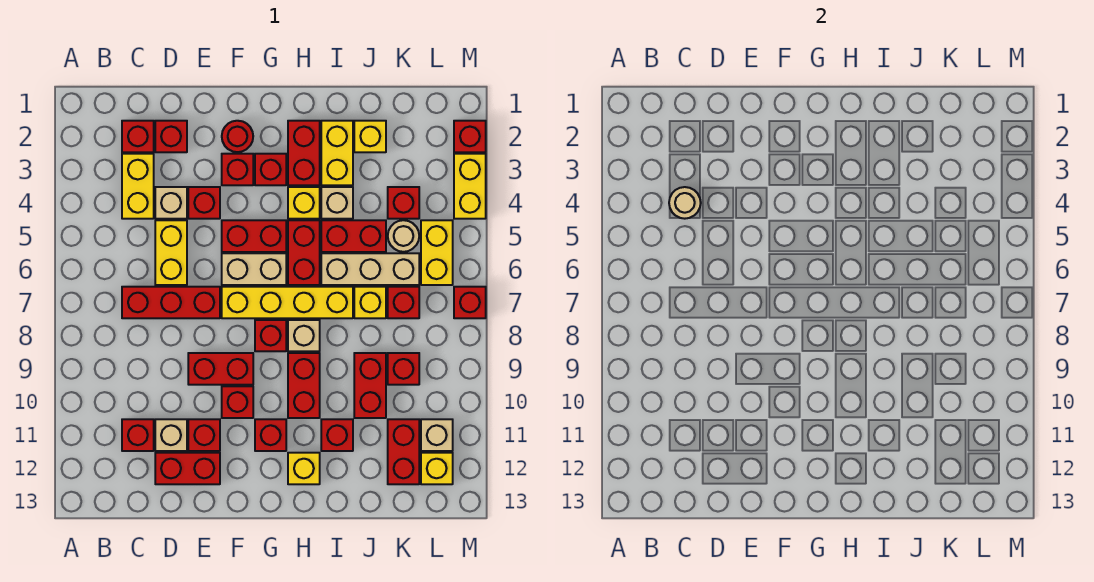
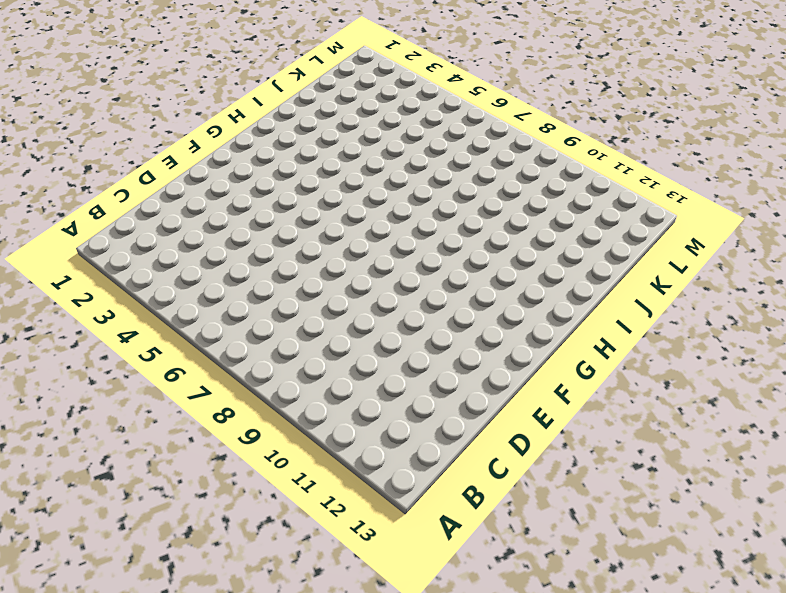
none -> red 1x1 brick [122,121,154,152]
none -> yellow 1x2 brick [122,154,154,219]
none -> red 1x3 brick [122,287,220,318]
none -> red 1x1 brick [122,419,154,451]

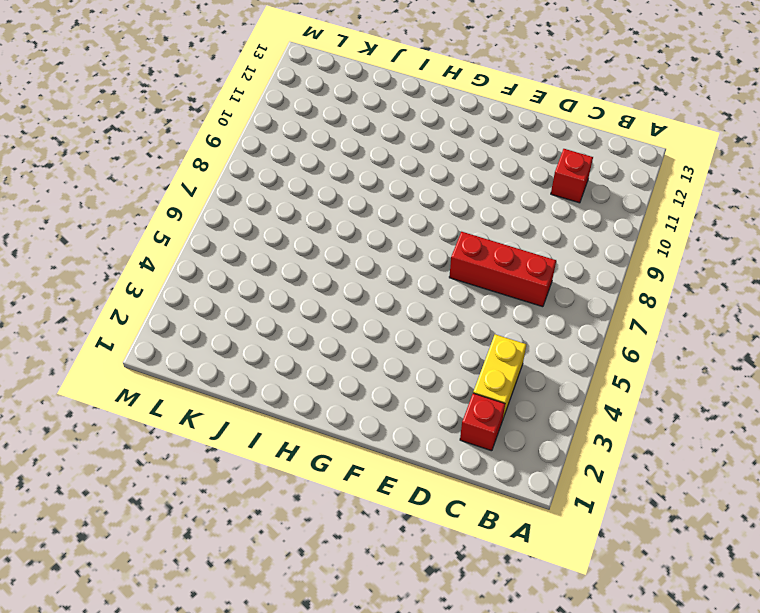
none -> red 1x1 brick [155,121,187,152]
none -> tan 1x1 brick [155,187,187,219]
none -> yellow 1x2 brick [155,220,187,285]
none -> tan 1x1 brick [155,419,187,451]

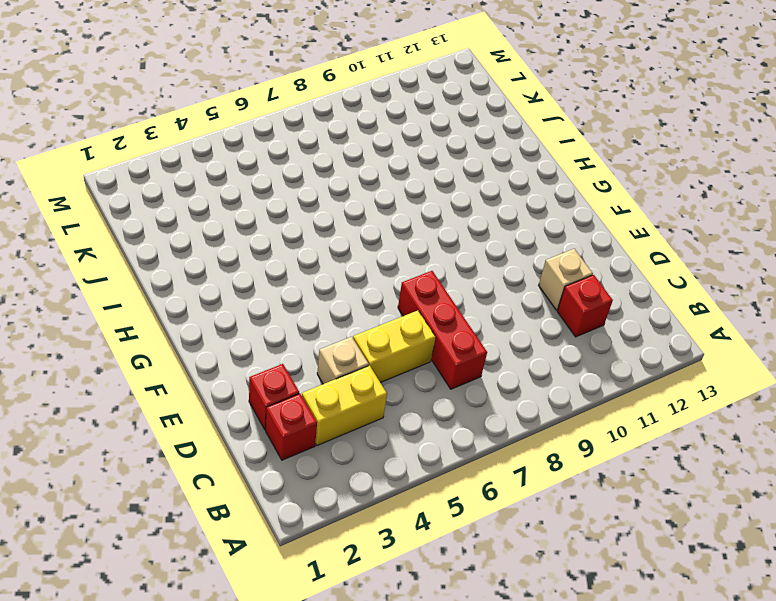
none -> red 1x2 brick [155,453,220,484]
none -> red 1x1 brick [188,187,220,219]
none -> red 1x2 brick [188,353,253,385]
none -> red 1x1 brick [188,419,220,451]

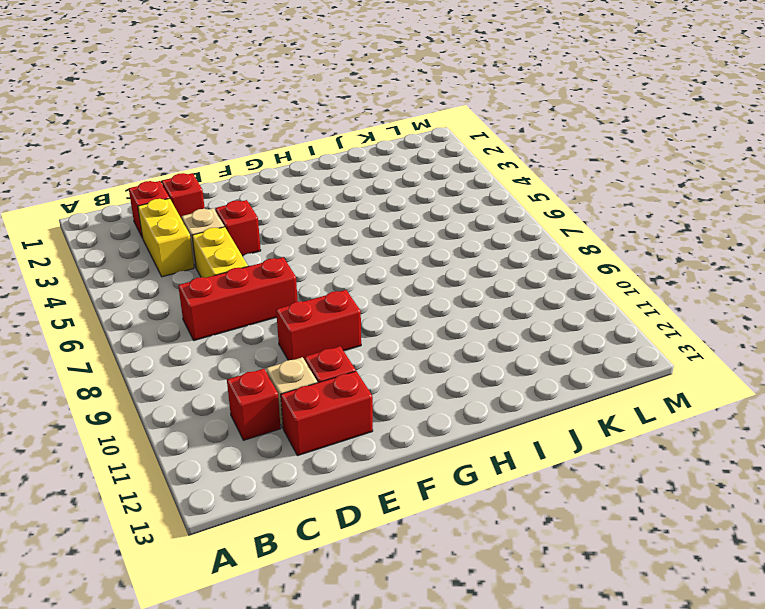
none -> red 1x1 round brick [222,121,253,152]
none -> red 1x1 brick [222,154,253,185]
none -> red 1x2 brick [222,220,286,252]
none -> tan 1x2 brick [222,253,286,285]

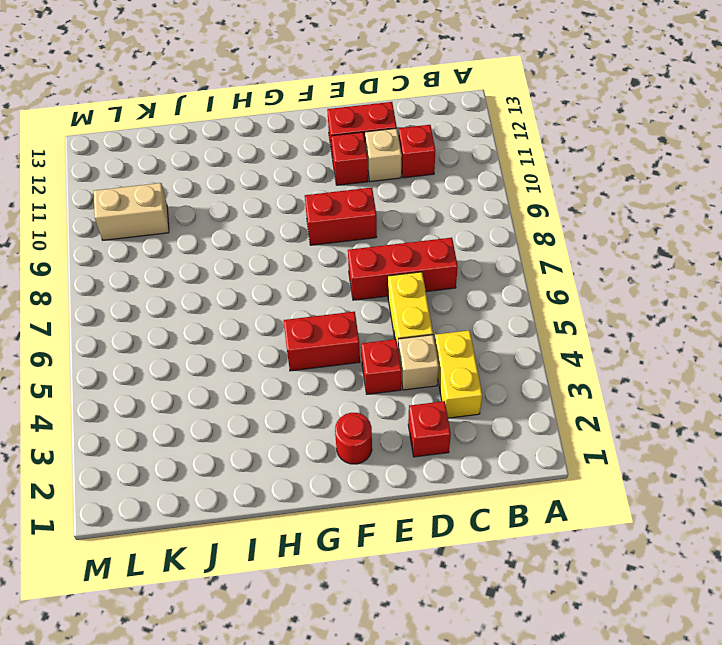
tan 1x2 brick [94,183,169,240] -> tan 1x2 brick moved to [222,253,286,285]
none -> red 1x1 brick [122,121,154,152]
none -> red 1x1 brick [222,154,253,185]
none -> yellow 1x4 brick [222,287,353,318]
none -> red 1x1 brick [222,386,253,418]

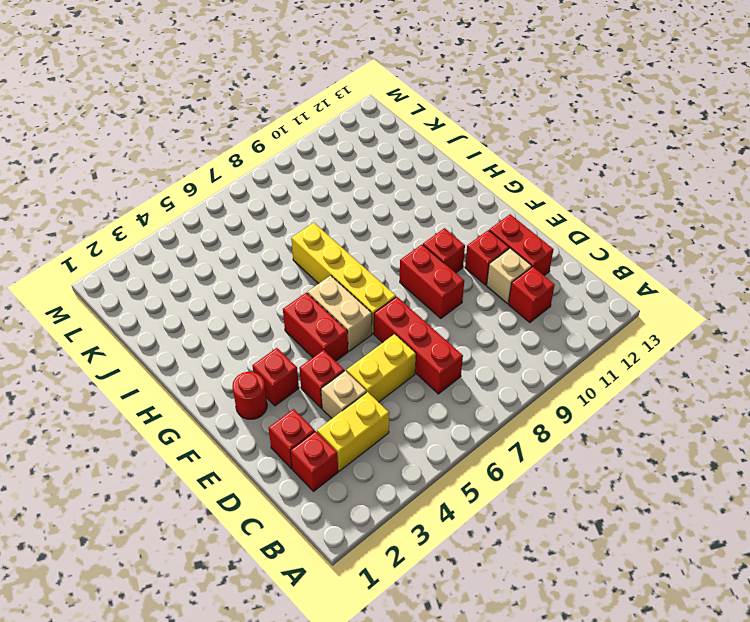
none -> red 1x1 brick [255,154,286,185]
none -> red 1x1 brick [255,320,286,351]
none -> red 1x1 brick [255,419,286,451]
none -> red 1x2 brick [288,121,320,185]

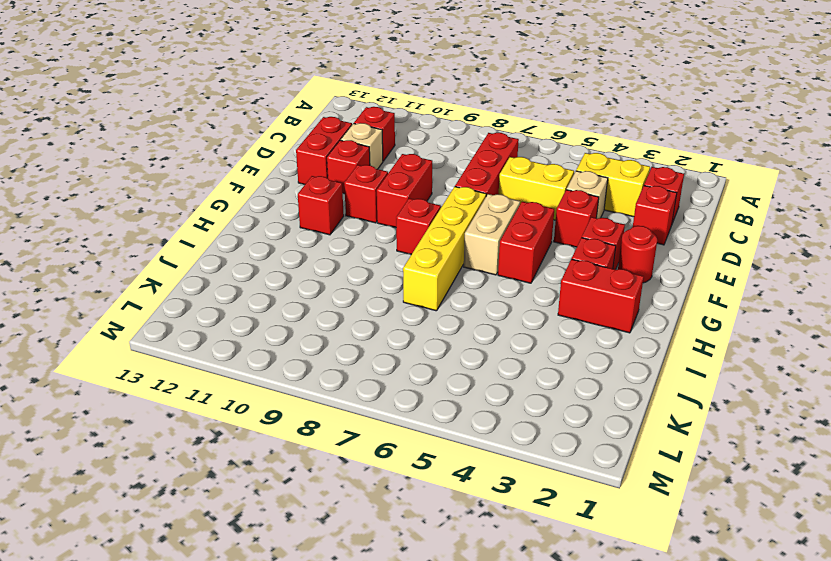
none -> yellow 1x1 brick [288,187,320,219]
none -> red 1x2 brick [288,220,320,285]
none -> tan 1x1 brick [288,320,320,351]
none -> red 1x2 brick [288,353,320,418]

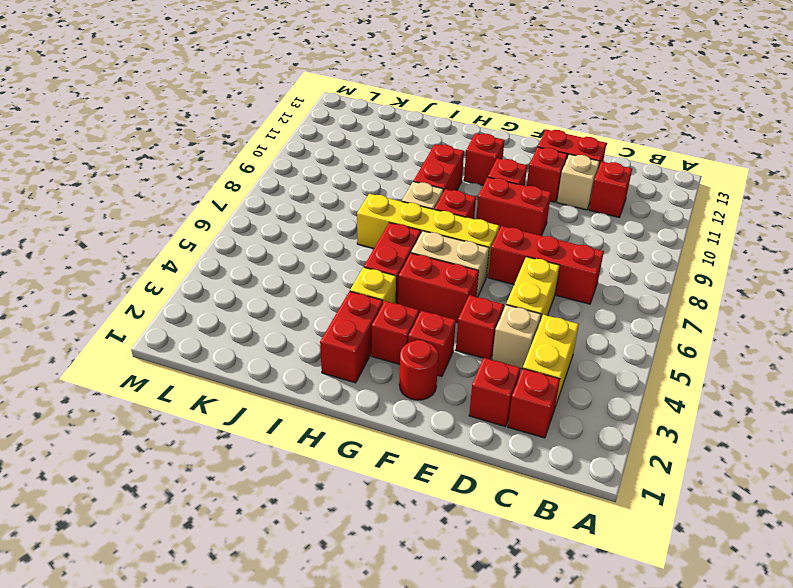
none -> yellow 1x1 brick [288,453,320,484]
none -> yellow 1x2 brick [321,121,353,185]
none -> tan 1x1 brick [321,187,353,219]
none -> red 1x2 brick [321,220,386,252]

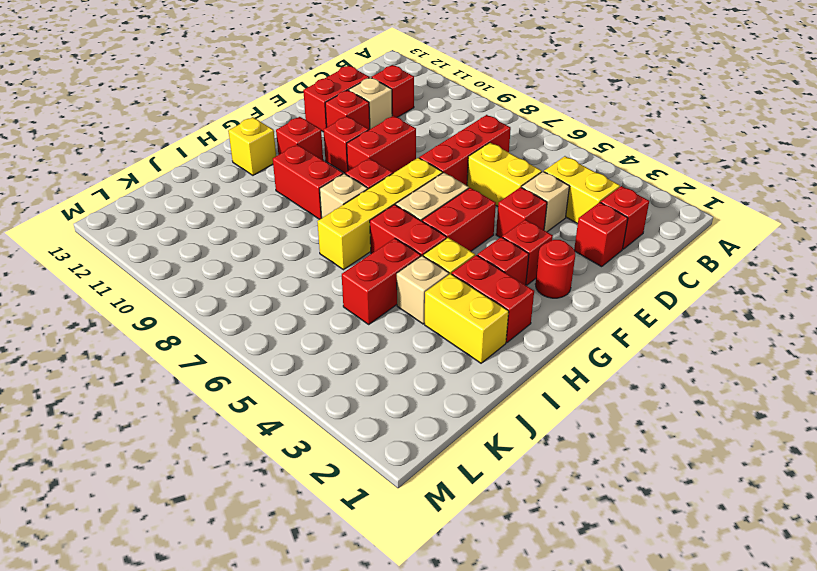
none -> tan 1x3 brick [321,253,419,285]
none -> red 1x1 brick [321,419,353,451]
none -> yellow 1x1 brick [354,121,386,152]
none -> yellow 1x1 brick [354,287,386,318]

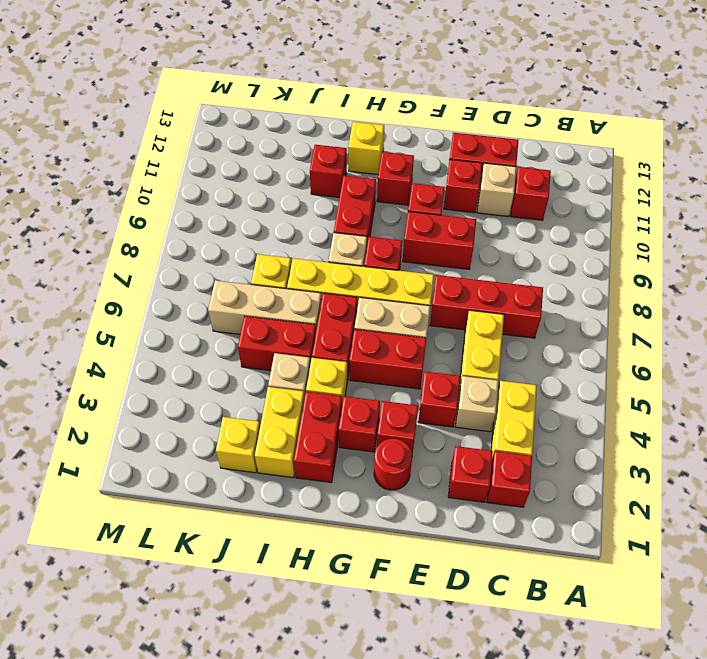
none -> red 1x2 brick [354,353,386,418]
none -> red 1x1 brick [388,187,419,219]
none -> tan 1x1 round brick [388,220,419,252]
none -> red 1x1 brick [388,287,419,318]

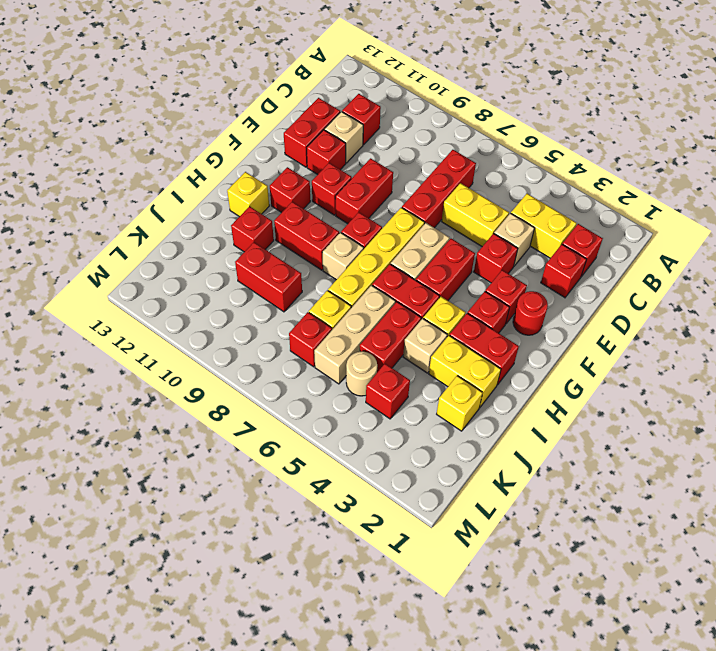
none -> red 1x1 brick [388,353,419,385]
none -> red 1x2 brick [388,419,419,484]
none -> yellow 1x2 brick [421,220,453,285]
none -> tan 1x1 brick [421,419,453,451]

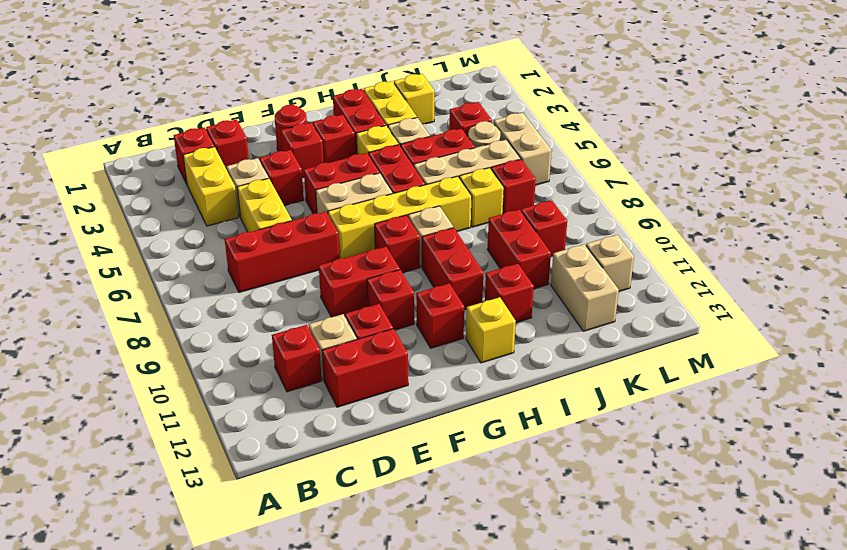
tan 1x2 brick [551,244,619,331] -> red 1x2 brick [388,419,419,484]
tan 1x2 brick [494,113,552,185] -> yellow 1x2 brick [421,220,453,285]
none -> yellow 1x1 brick [421,453,453,484]
none -> red 1x1 brick [454,121,486,152]
none -> yellow 1x2 brick [454,154,486,219]
none -> red 1x1 brick [454,287,486,318]

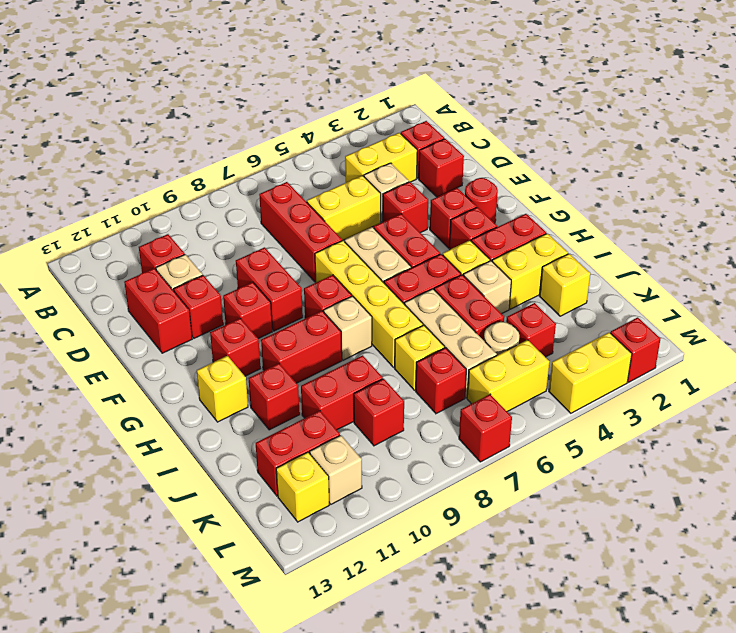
none -> tan 1x1 round brick [669,187,701,219]

